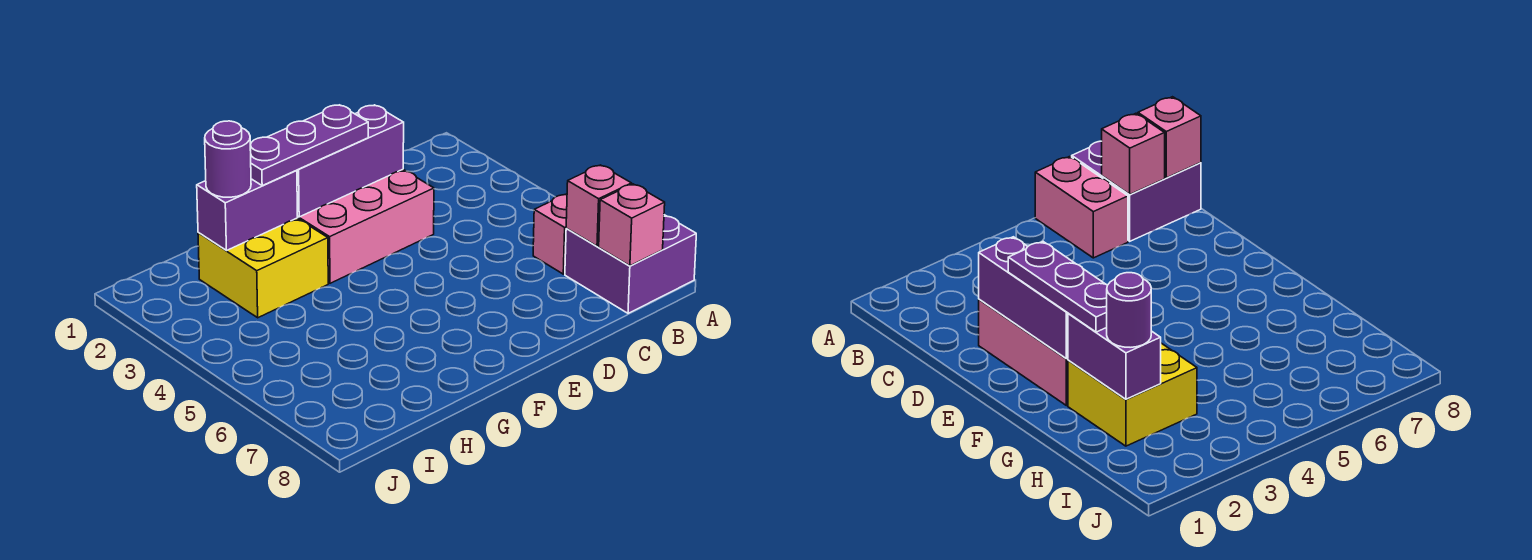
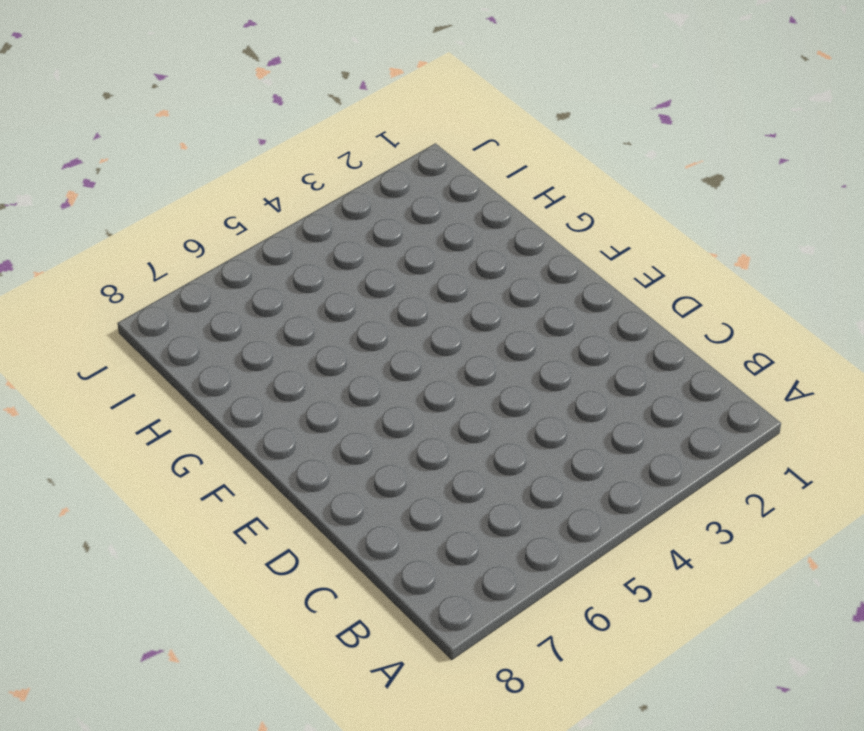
none -> pink 1x2 brick [533,194,567,274]
none -> purple 2x2 brick [565,215,696,313]

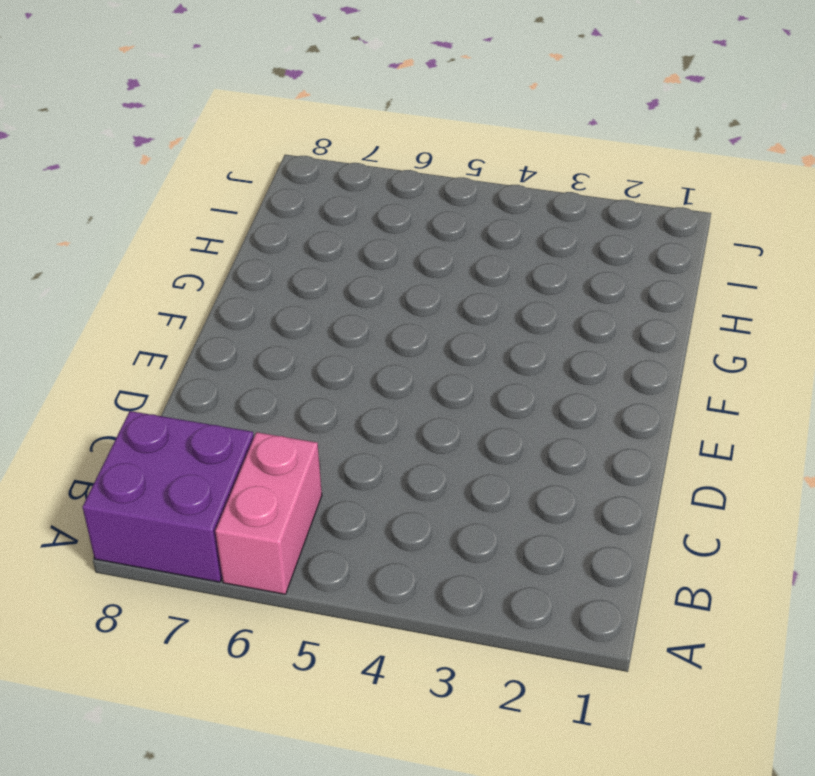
none -> pink 2x3 brick [297,169,434,283]
none -> yellow 2x2 brick [198,218,328,318]

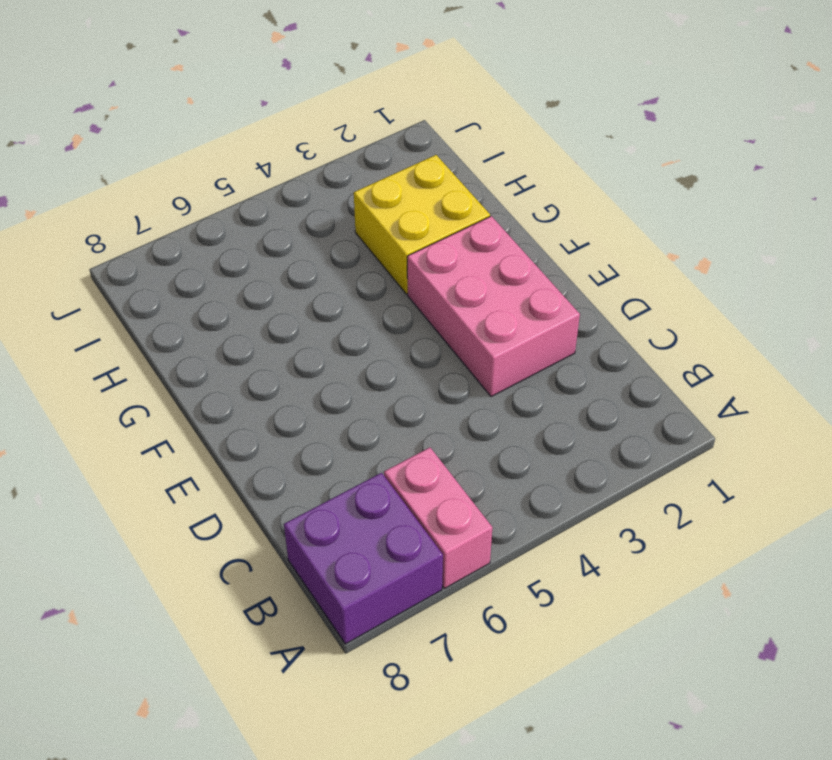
none -> pink 1x1 brick [566,165,631,246]
none -> pink 1x1 brick [599,184,665,266]

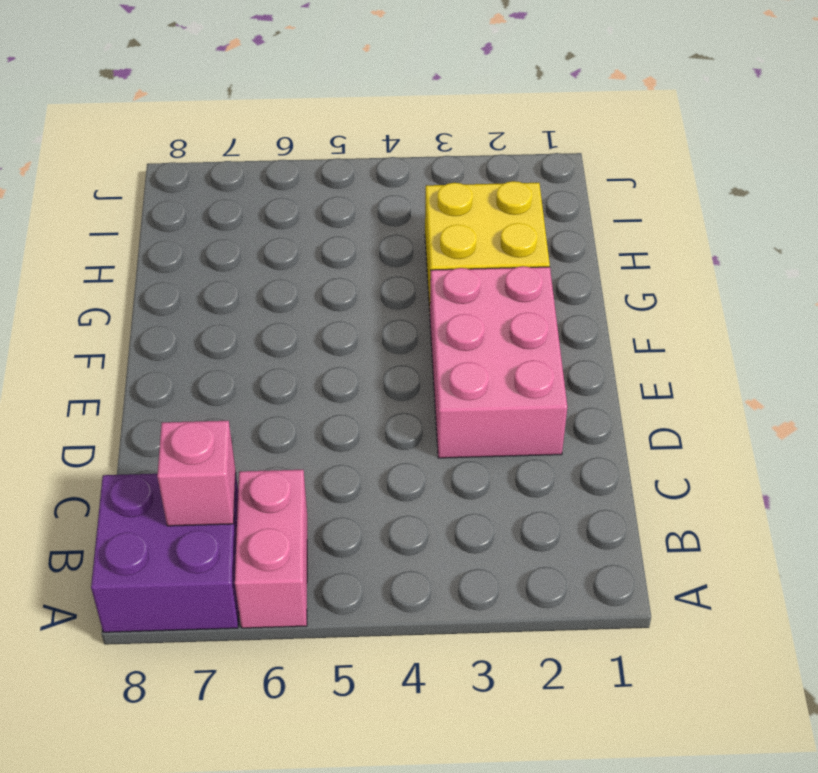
none -> pink 1x1 brick [599,184,665,266]
none -> purple 1x3 brick [297,105,404,217]

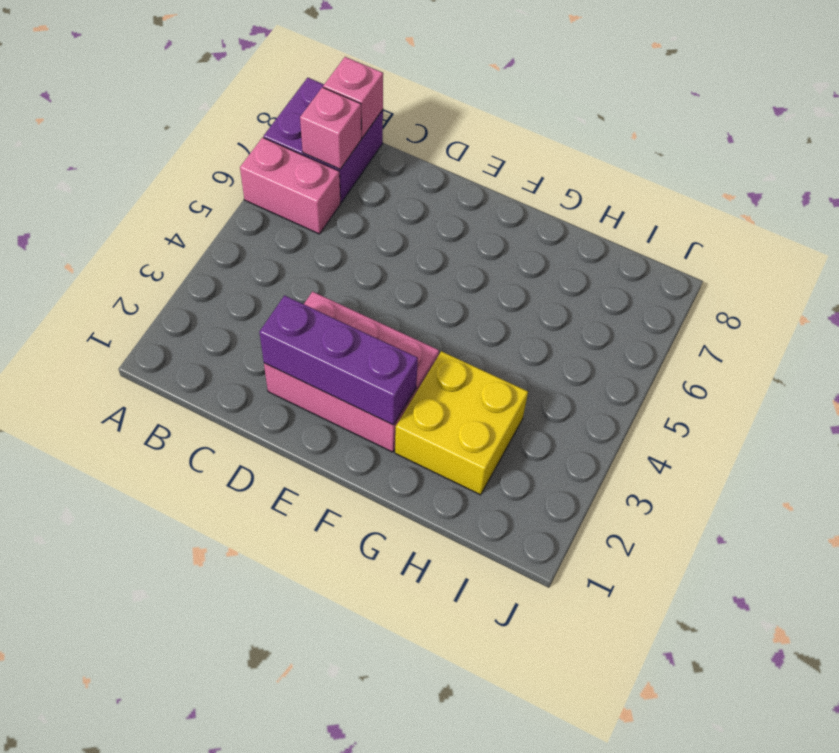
none -> purple 1x2 brick [197,170,298,250]
none -> purple 1x3 plate [250,105,368,186]

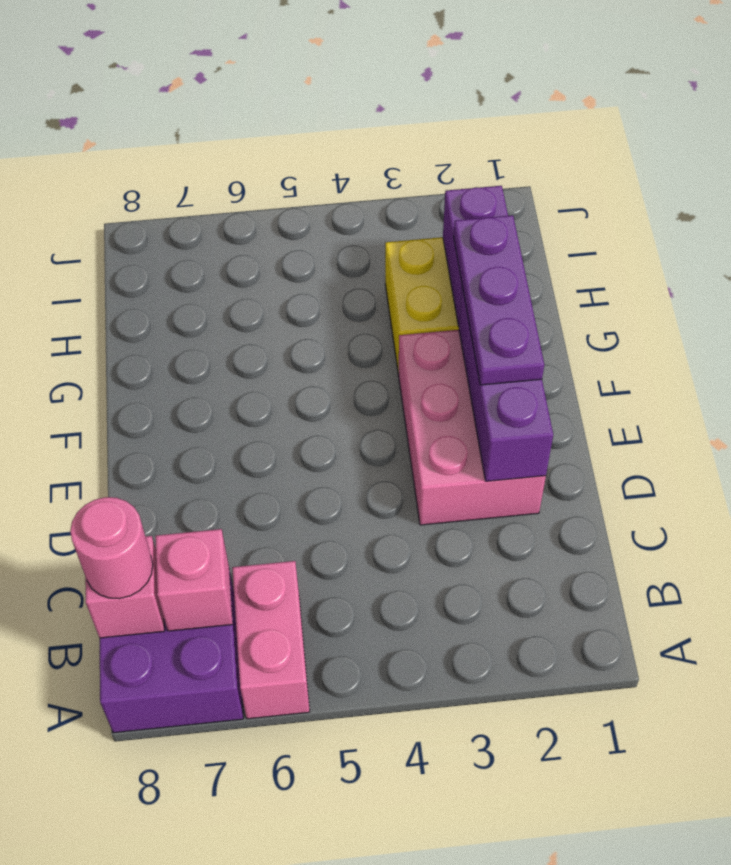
pink 1x1 round brick [70,497,153,599] -> none
none -> purple 1x1 round brick [205,121,251,197]

